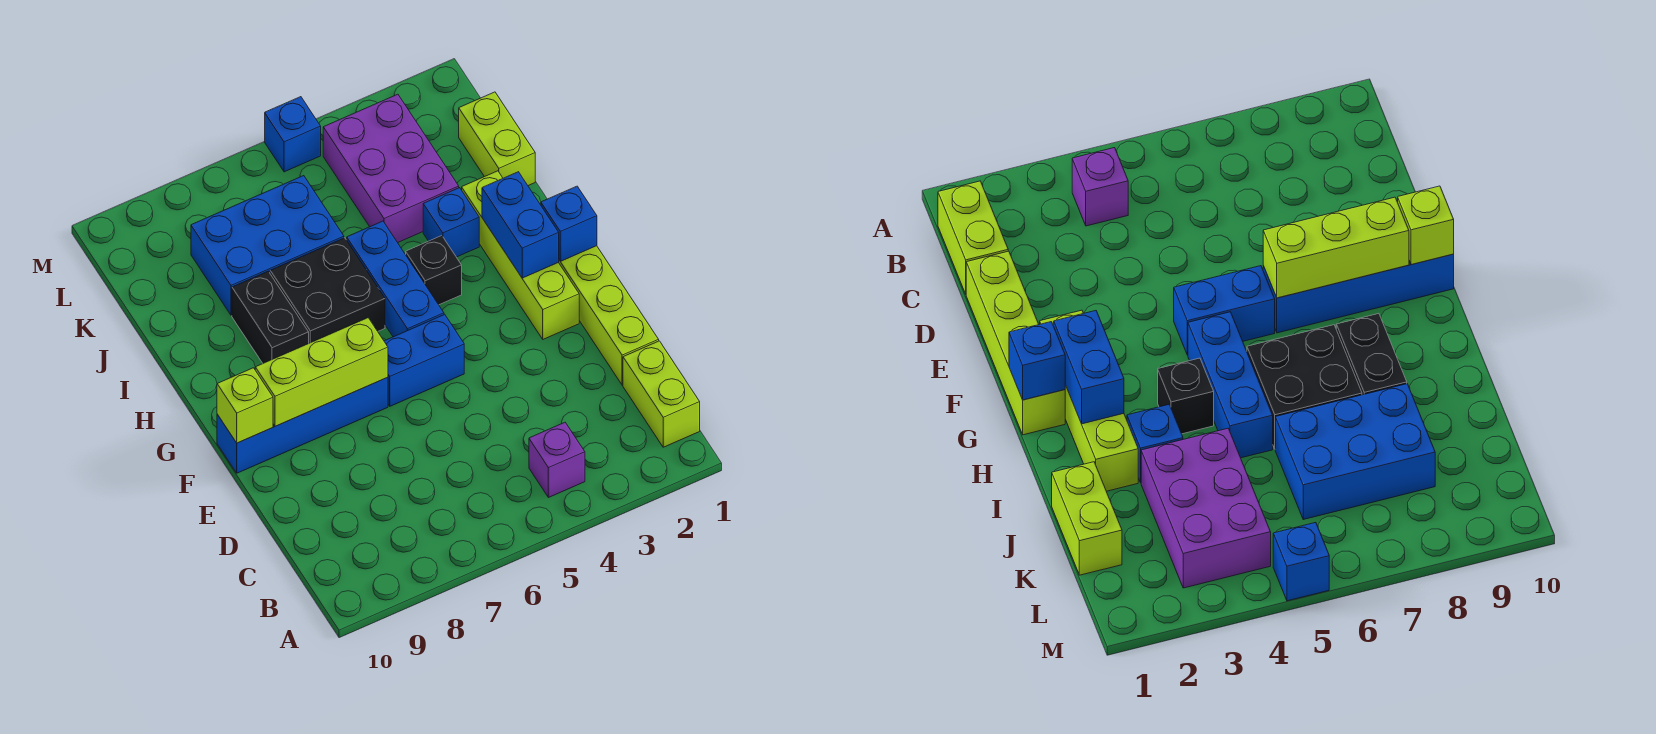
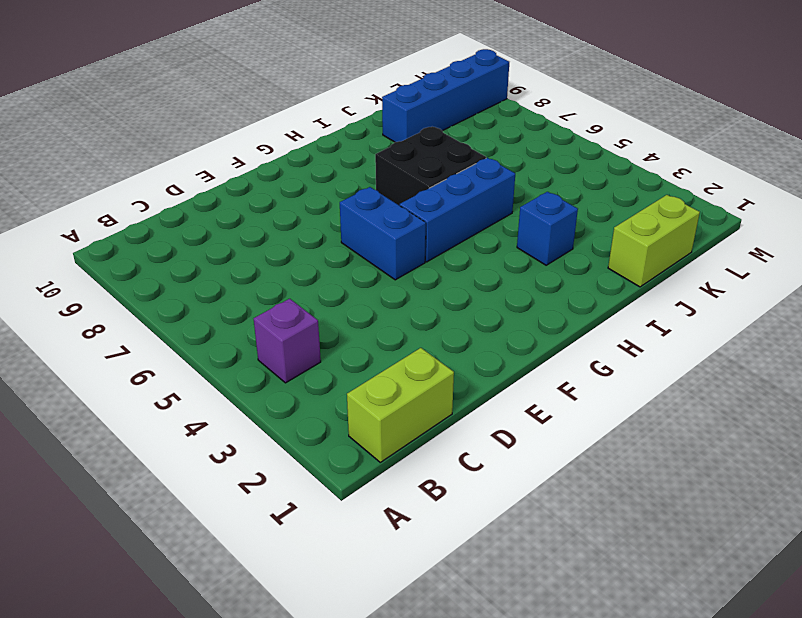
blue 1x4 brick [382,49,509,142] -> blue 1x4 brick turned to [217,377,388,473]
none -> lime 1x4 brick [559,246,659,385]
none -> lime 1x4 brick [462,171,579,339]
none -> black 1x1 brick [406,236,462,305]

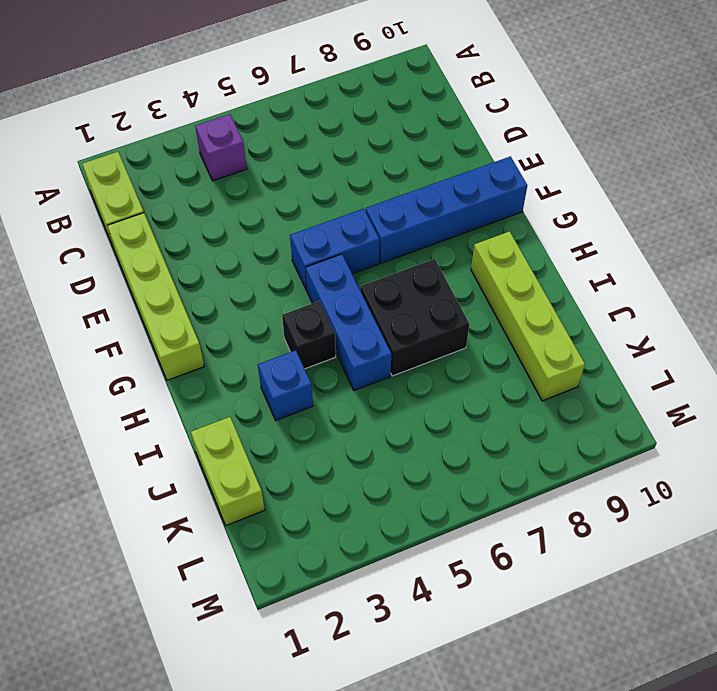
lime 1x4 brick [471,231,585,401] -> lime 1x4 brick moved to [462,171,579,339]
none -> black 1x2 brick [232,271,309,363]
none -> purple 2x3 brick [323,94,459,243]
none -> blue 2x3 brick [191,176,344,315]

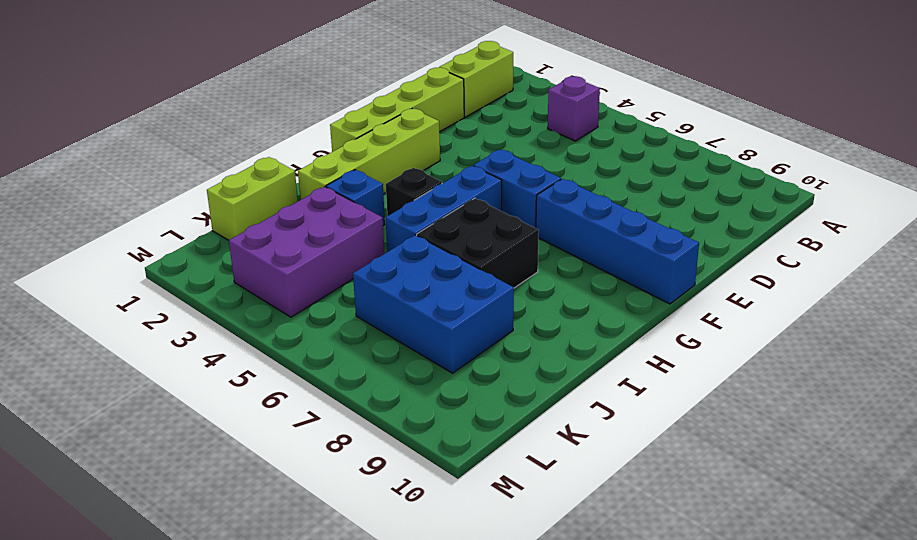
none -> black 1x2 brick [232,271,309,363]
none -> blue 1x1 brick [265,97,321,172]
none -> lime 1x3 brick [255,318,388,426]

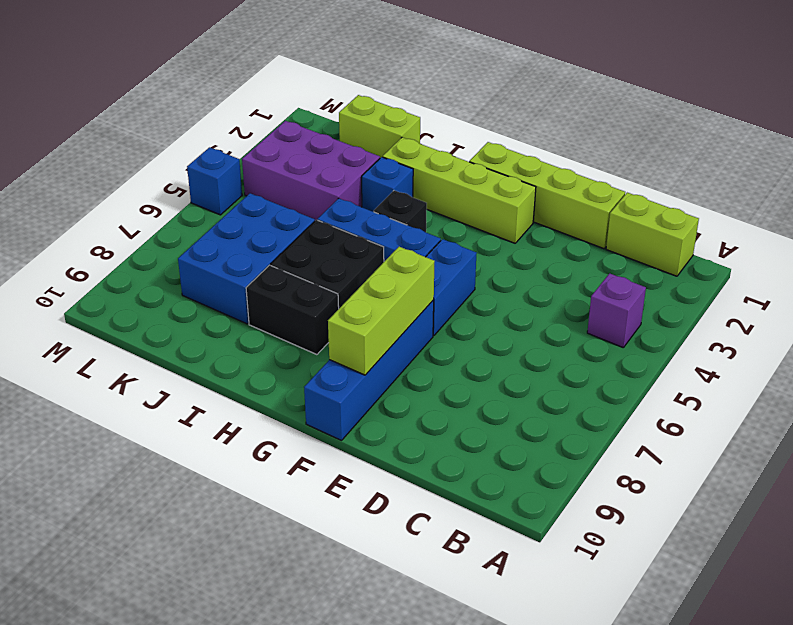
none -> lime 1x1 brick [217,368,273,443]
none -> blue 1x1 brick [541,186,597,261]
none -> blue 1x2 brick [482,172,559,278]

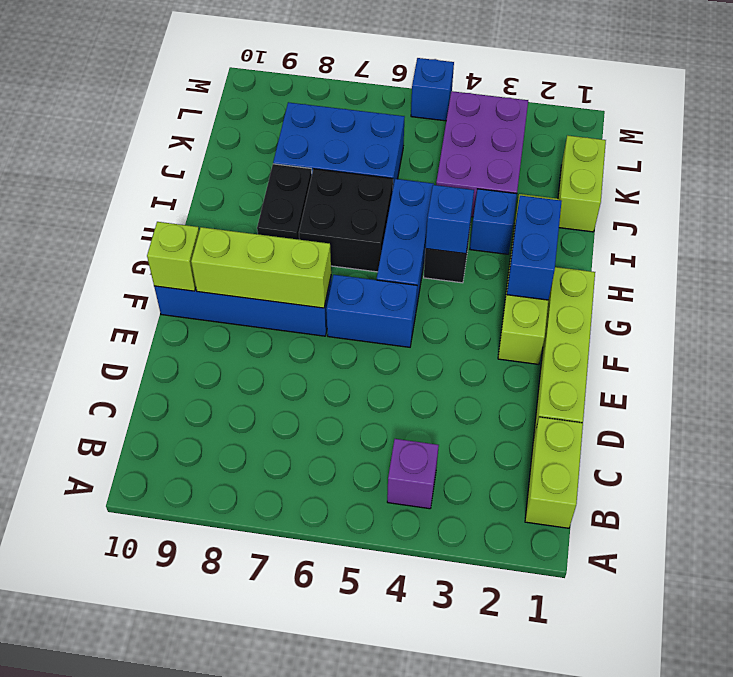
blue 1x1 brick [426,185,474,254] -> blue 1x1 brick moved to [541,186,597,261]

